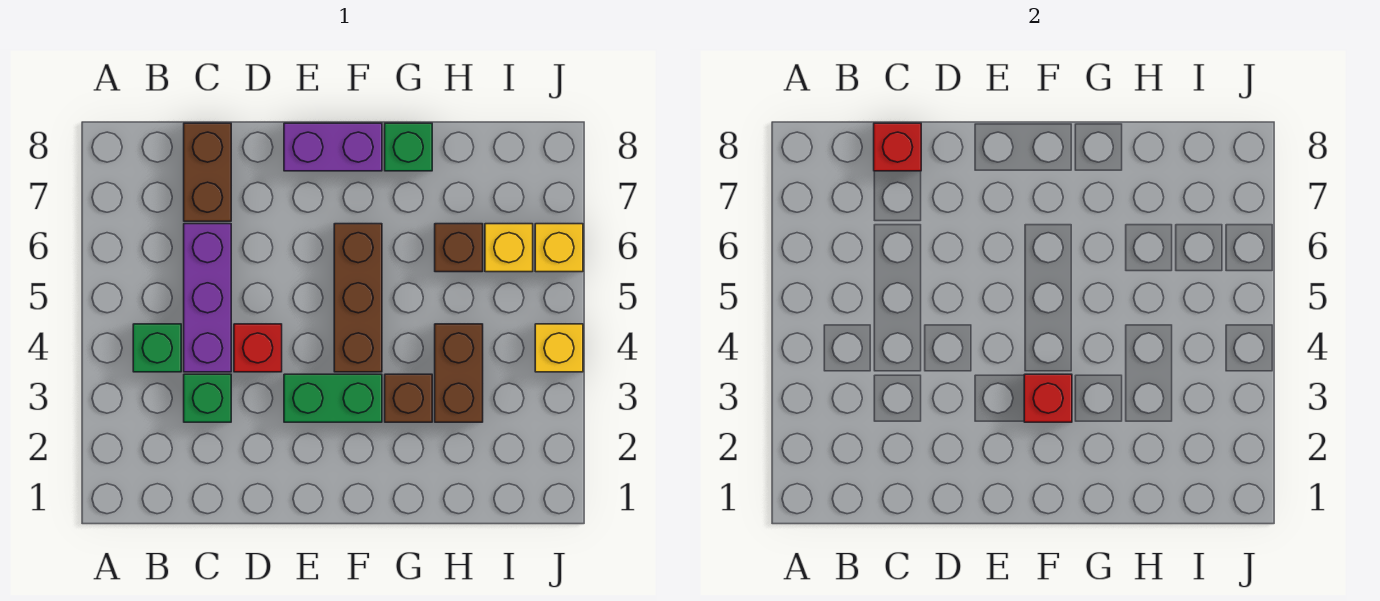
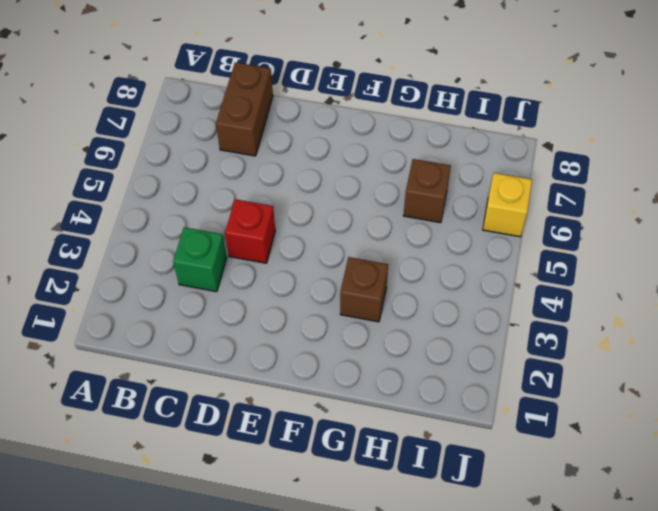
none -> green 1x1 brick [133,324,181,372]
none -> purple 1x3 brick [184,224,231,372]
none -> green 1x2 brick [284,374,382,422]

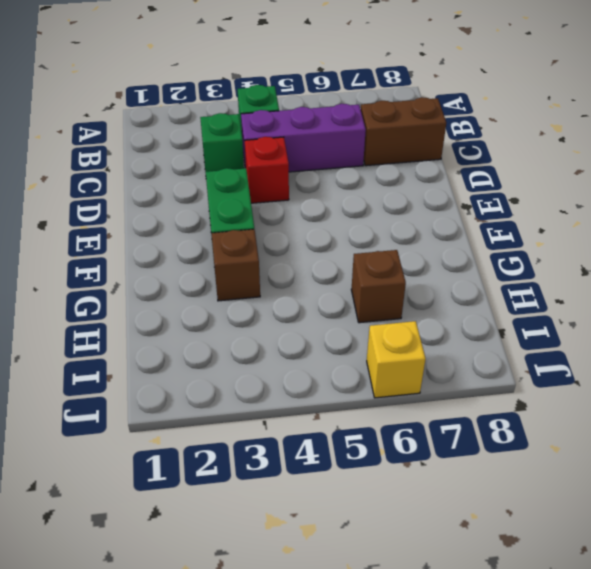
none -> purple 1x2 brick [284,123,382,171]
none -> brown 1x3 brick [334,224,382,372]
none -> green 1x1 brick [385,123,432,171]

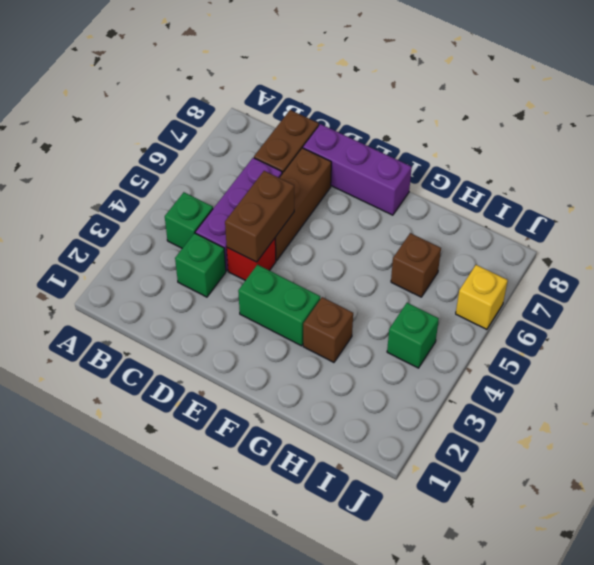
brown 1x2 brick [225,171,294,262] -> brown 1x2 brick moved to [435,324,483,422]
brown 1x3 brick [275,148,331,261] -> brown 1x3 brick moved to [334,224,382,372]
purple 1x3 brick [303,124,412,215] -> purple 1x2 brick [284,123,382,171]
green 1x1 brick [387,303,439,368] -> green 1x1 brick moved to [385,123,432,171]
none -> yellow 1x1 brick [485,224,533,272]
none -> yellow 1x1 brick [535,324,583,372]
none -> red 1x1 brick [874,123,921,171]

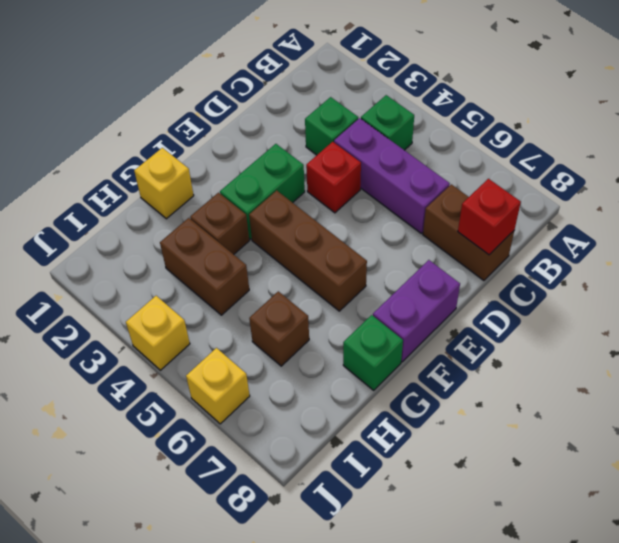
yellow 1x1 brick [134,148,194,219] -> yellow 1x1 brick moved to [485,224,533,272]
none -> red 1x1 brick [1024,374,1072,422]

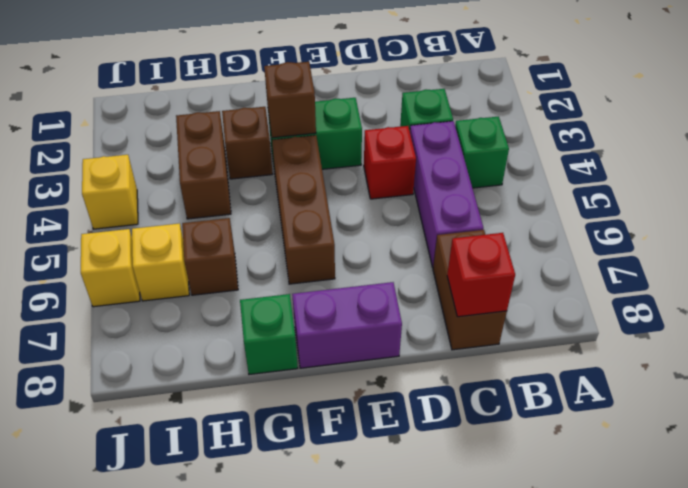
brown 1x1 brick [264,62,316,138] -> red 1x1 brick [1024,374,1072,422]

